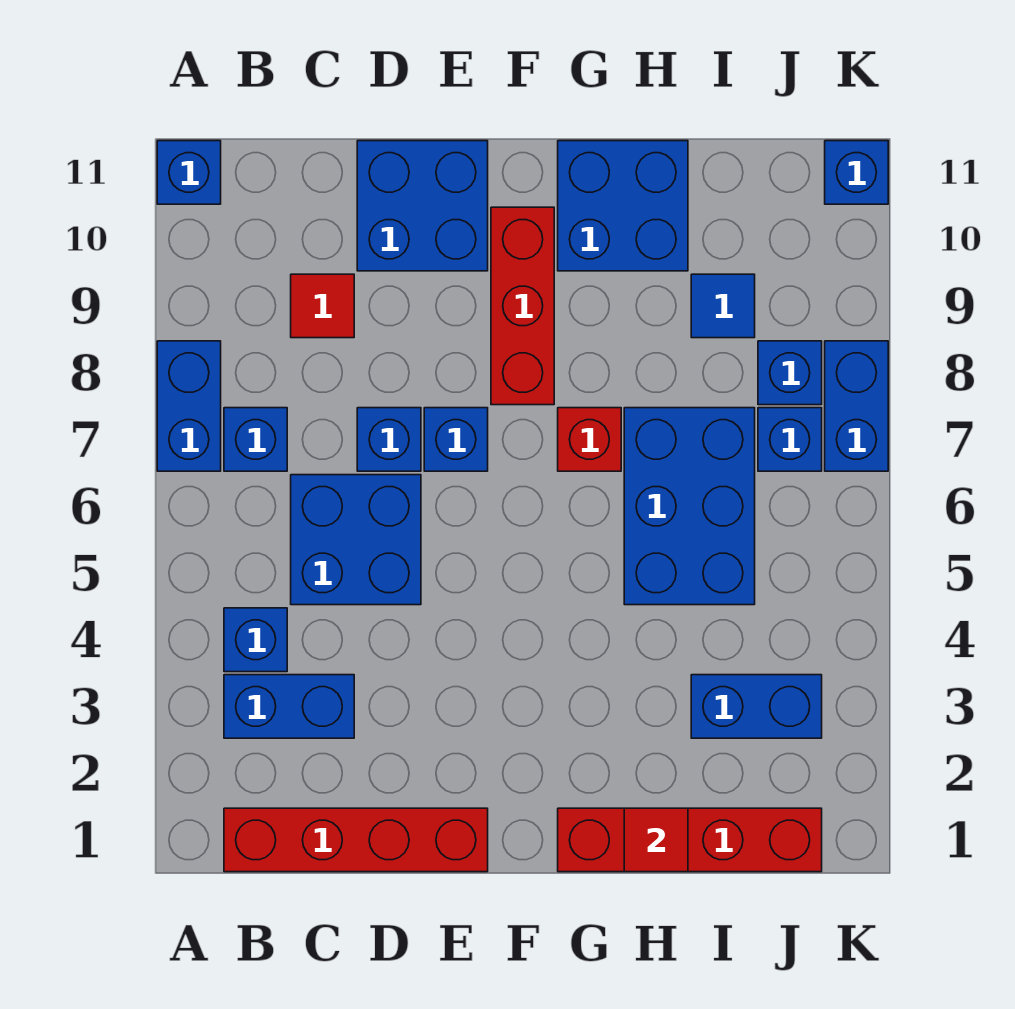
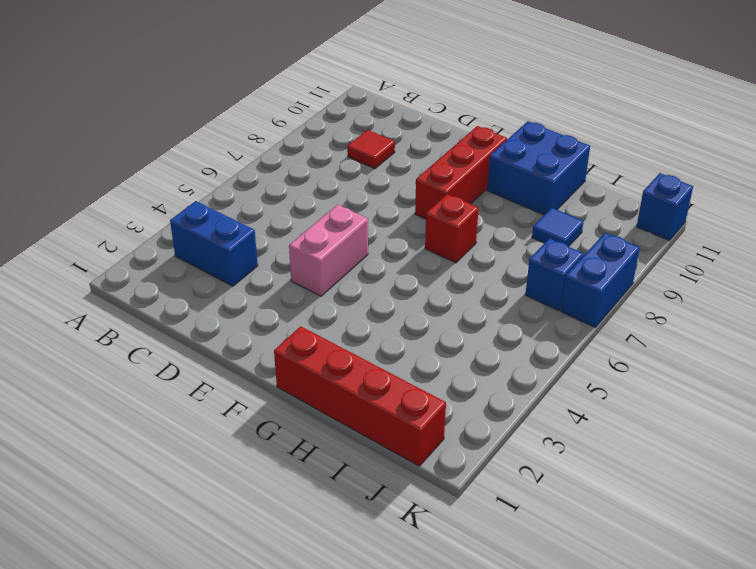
pink 1x2 brick [289,205,368,296] -> none
none -> blue 1x2 brick [157,341,221,471]
none -> blue 1x1 brick [157,141,221,204]
none -> red 1x4 brick [224,808,488,872]

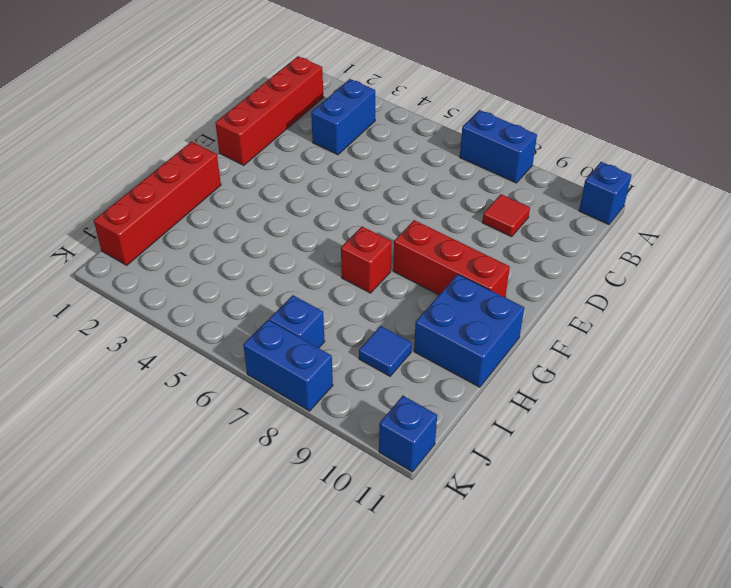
none -> blue 1x1 brick [224,608,287,672]
none -> blue 1x1 brick [224,408,287,471]
none -> blue 2x2 brick [291,475,421,605]

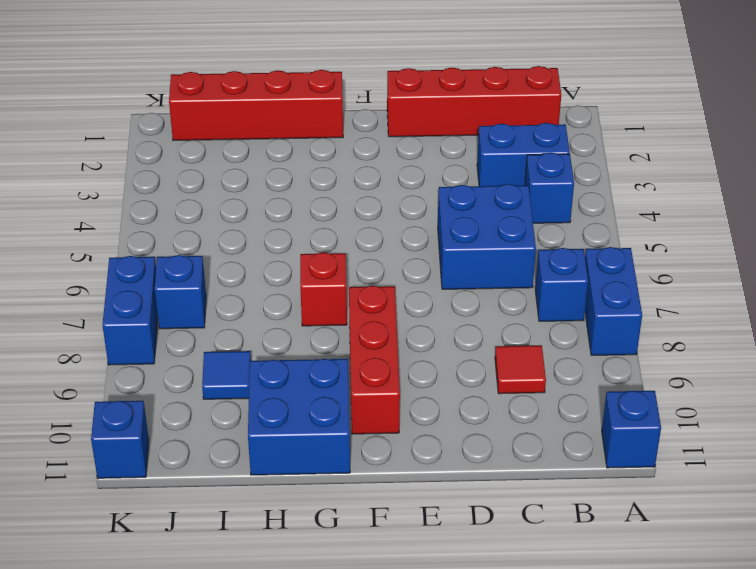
none -> blue 1x1 brick [357,408,421,471]
none -> blue 2x2 brick [357,141,488,271]
none -> blue 1x1 brick [424,408,488,471]

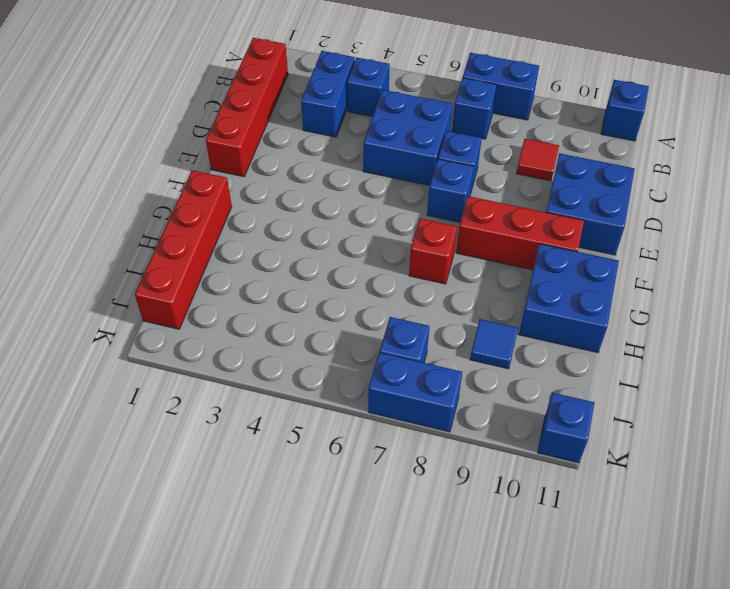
none -> blue 2x3 brick [624,408,755,605]
none -> blue 1x2 brick [691,675,822,738]
none -> blue 1x1 brick [758,341,822,405]

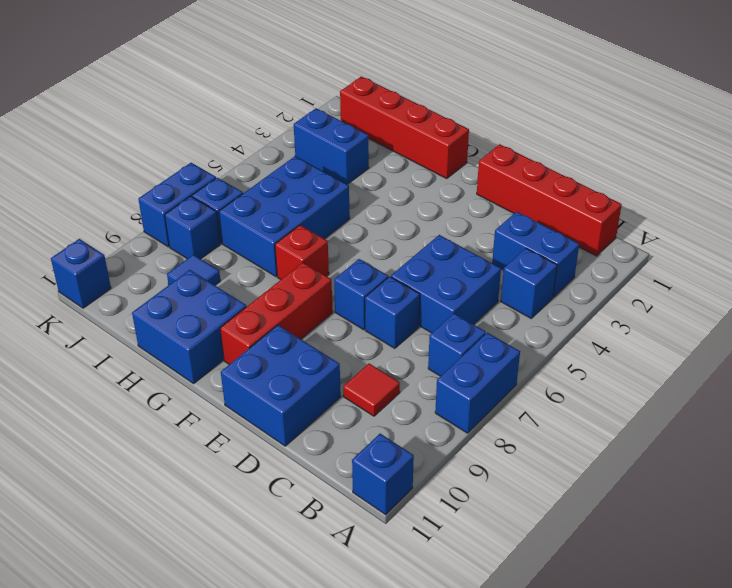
none -> red 1x1 tile [624,808,688,872]

